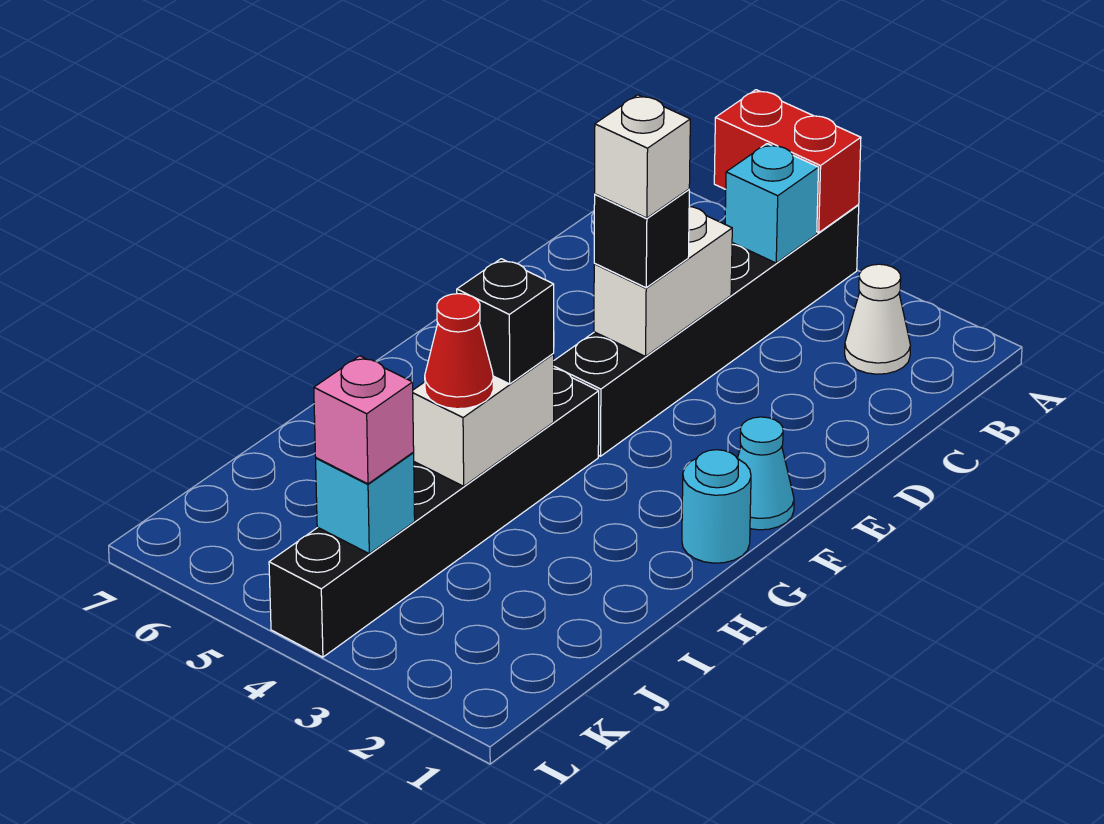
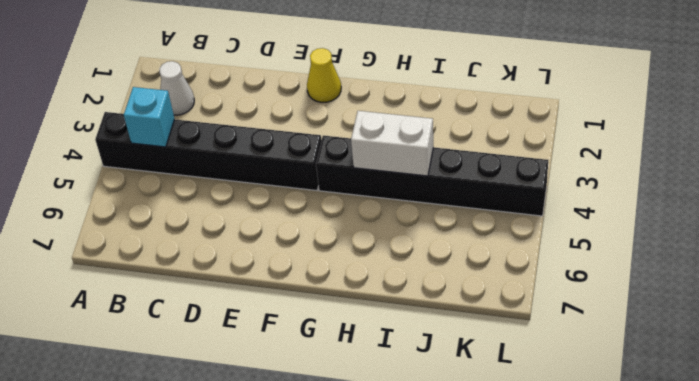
yellow 1x1 cone [307,48,341,102] -> cyan 1x1 cone [737,417,794,530]
none -> cyan 1x1 round brick [682,450,751,563]
none -> red 1x2 brick [714,90,861,233]
none -> white 1x2 brick [594,207,732,356]

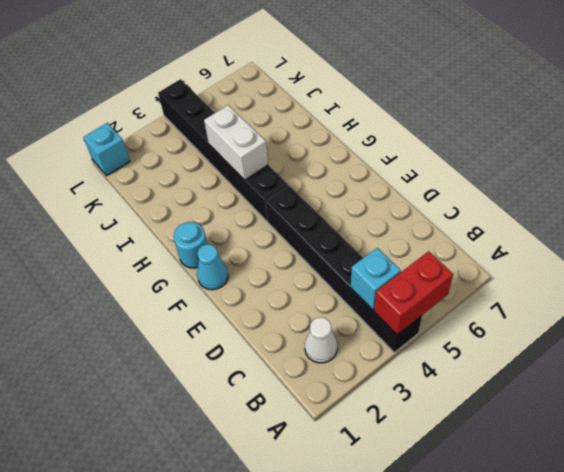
cyan 1x1 brick [83,123,130,176] -> cyan 1x1 brick moved to [316,453,415,554]
none -> white 1x2 brick [594,207,732,356]
none -> black 1x1 brick [594,189,689,288]
none -> black 1x1 brick [457,259,554,384]

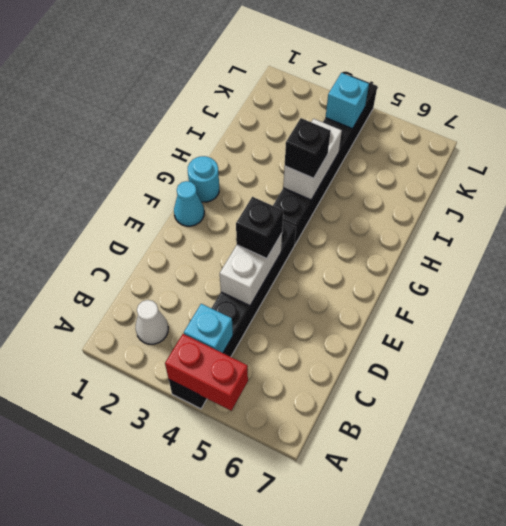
none -> red 1x1 cone [425,294,493,409]
none -> pink 1x1 brick [314,356,414,484]
none -> white 1x1 brick [595,95,690,218]

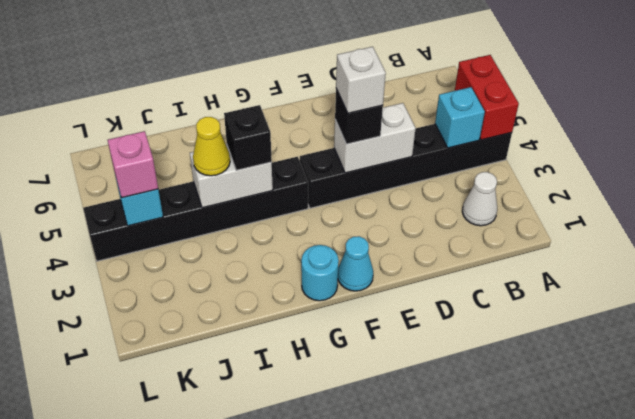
yellow 1x1 cone [193,117,230,176] -> red 1x1 cone [425,294,493,409]

